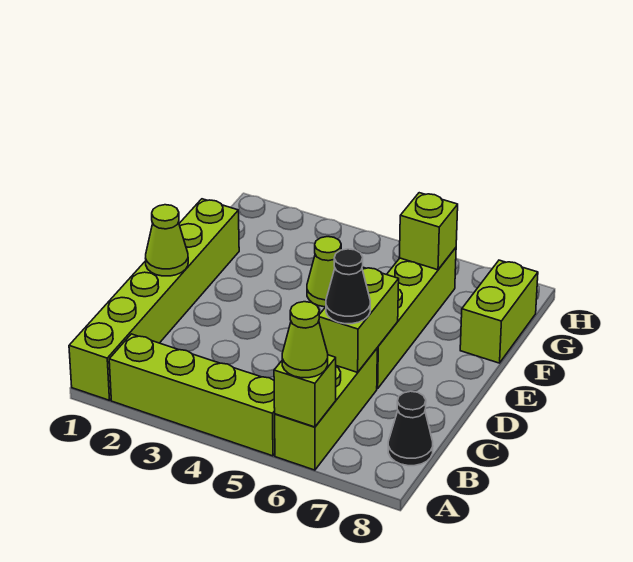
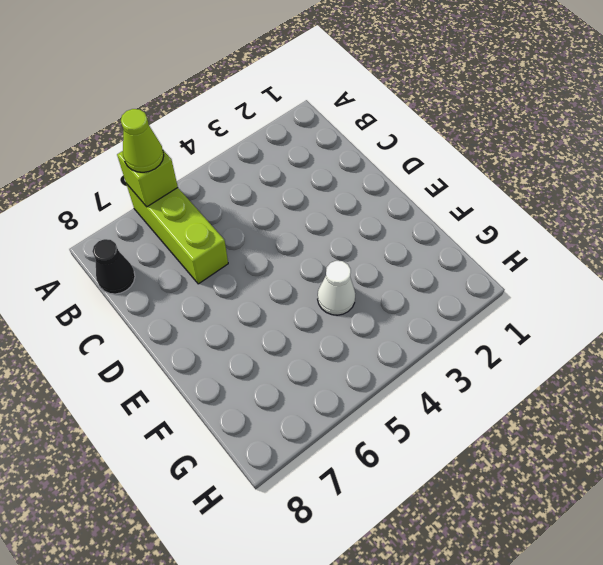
white 1x1 cone [318,261,355,315] -> lime 1x1 cone [307,237,341,307]
none -> lime 1x6 brick [69,199,239,400]
none -> lime 1x4 brick [109,334,275,456]
none -> lime 1x4 brick [377,248,456,389]

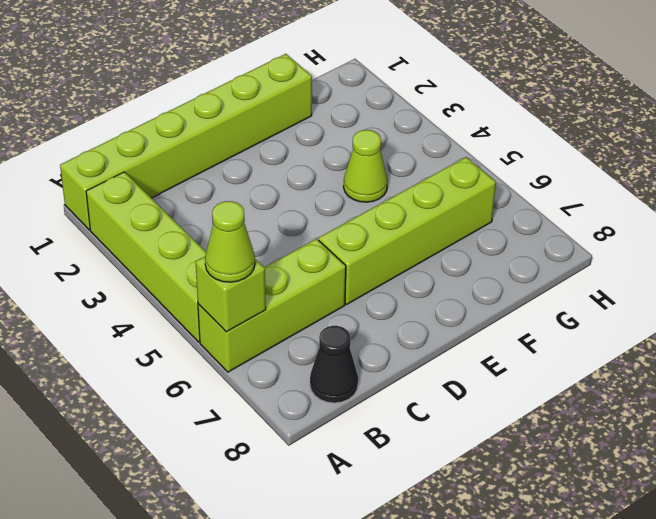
none -> lime 1x2 brick [460,260,538,363]
none -> lime 1x2 brick [319,267,399,372]
none -> lime 1x1 cone [146,205,188,276]

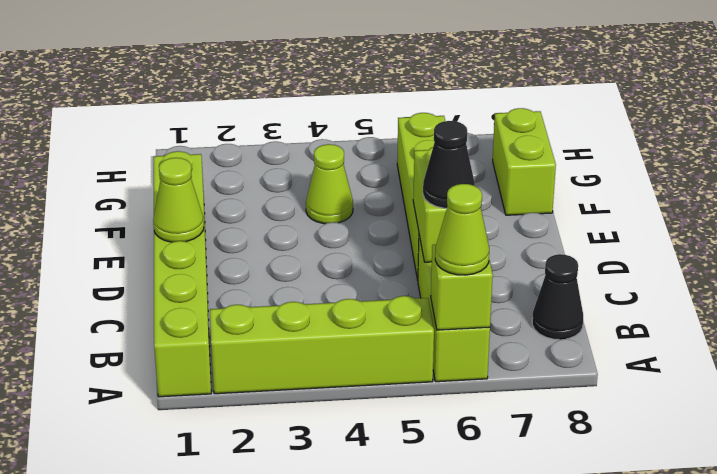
none -> lime 1x1 brick [399,193,458,270]

